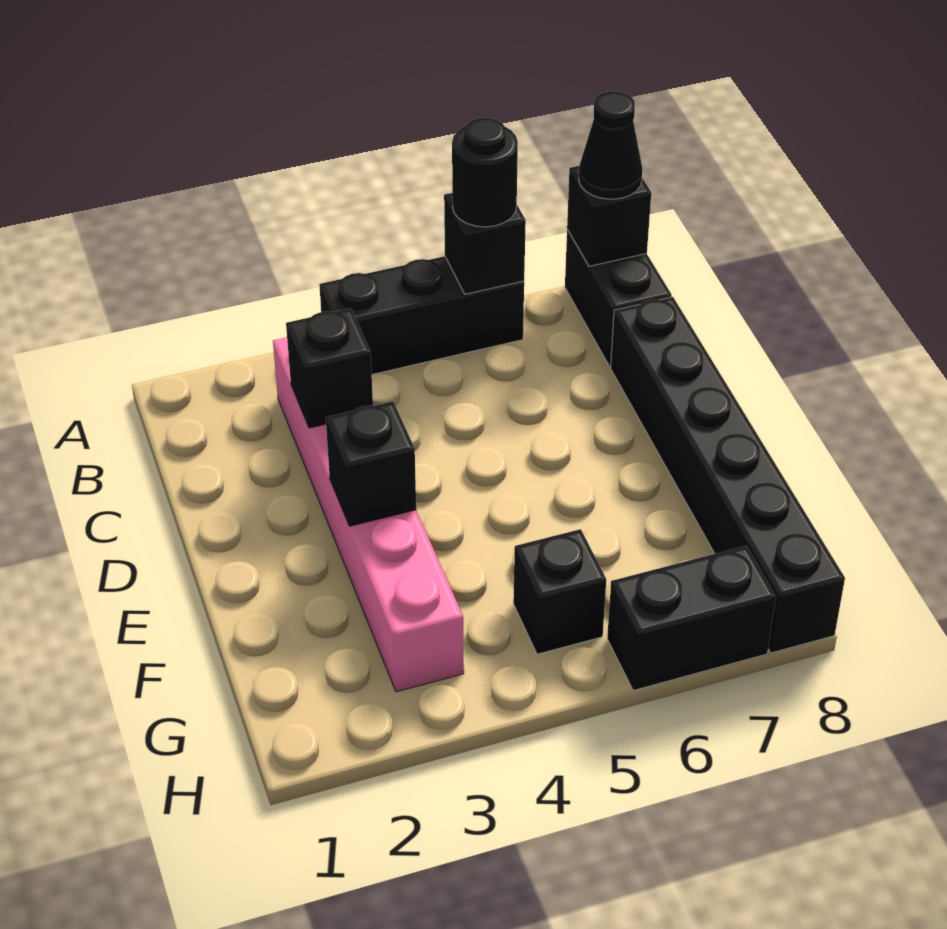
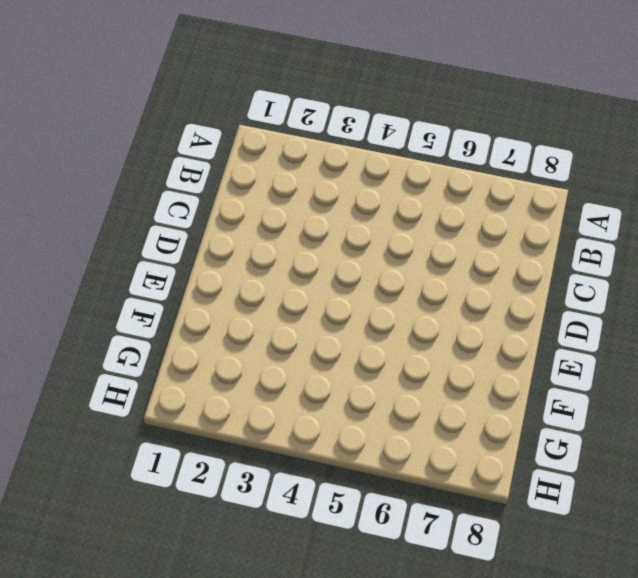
none -> black 1x3 brick [319,256,524,375]
none -> black 1x2 brick [565,230,672,366]
none -> pink 1x6 brick [273,337,464,692]

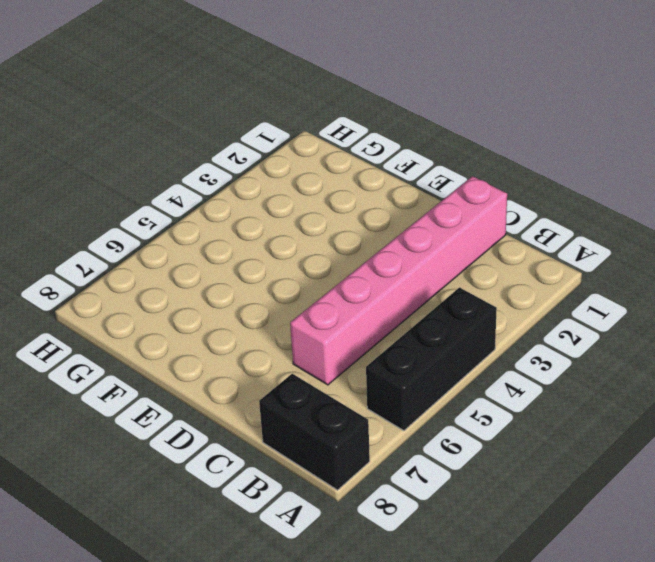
pink 1x6 brick [290,176,507,385] -> pink 1x6 brick turned to [273,337,464,692]
none -> black 1x6 brick [611,297,845,653]
none -> black 1x1 brick [513,529,606,654]
none -> black 1x2 brick [607,546,776,690]

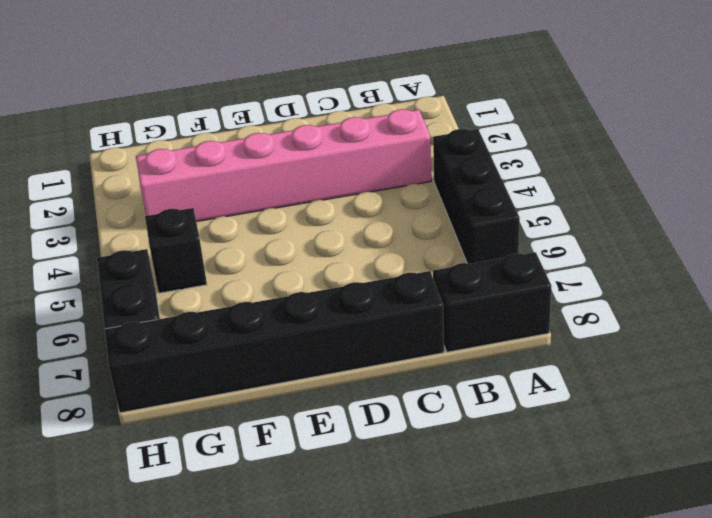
none -> black 1x1 brick [444,193,526,294]
none -> black 1x1 brick [567,166,651,266]
none -> black 1x1 brick [286,308,373,428]

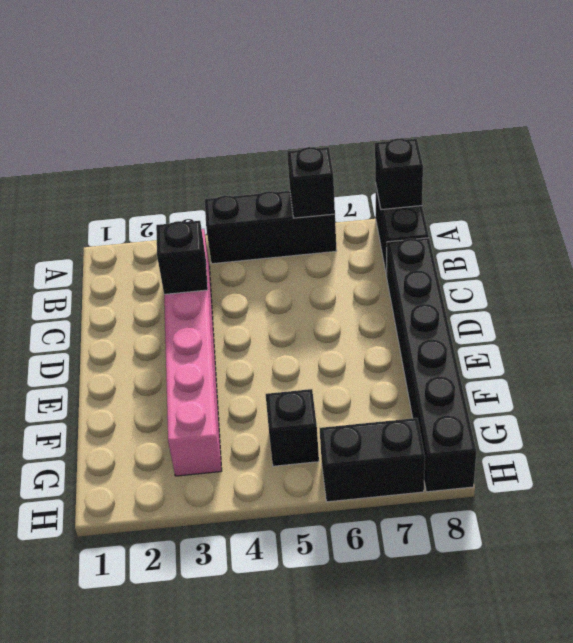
none -> black 1x1 brick [326,401,416,526]
none -> black 1x1 round brick [452,118,518,227]
none -> black 1x1 cone [579,91,643,199]

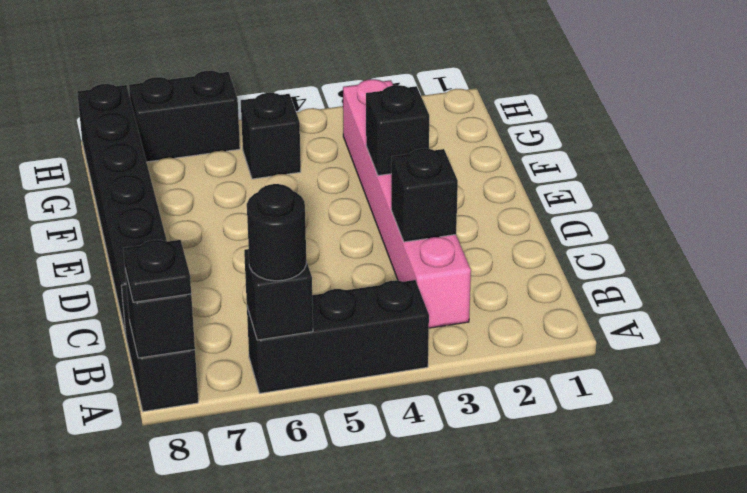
black 1x1 plate [123,240,191,302] -> black 1x1 cone [579,91,643,199]

